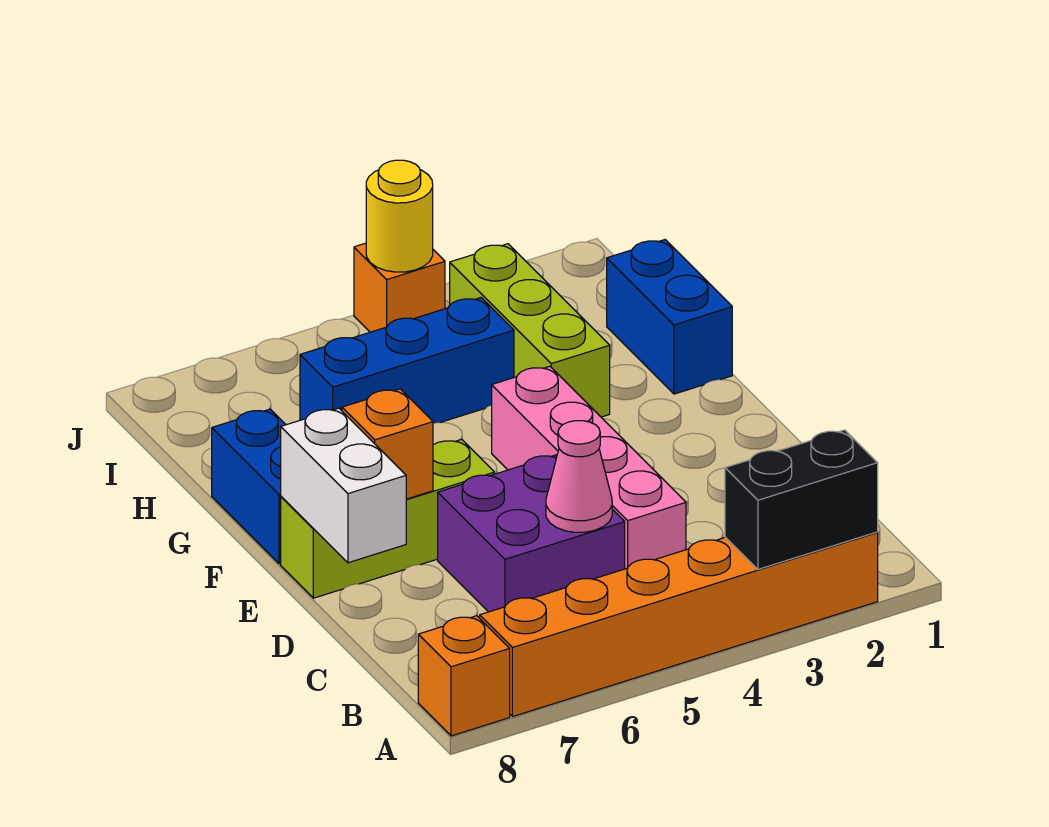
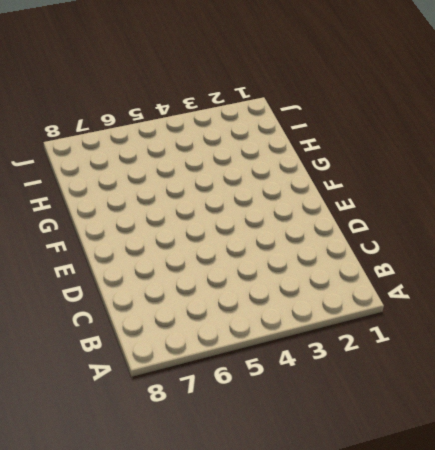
none -> orange 1x6 brick [480,532,878,717]
none -> orange 1x1 brick [418,616,510,736]
none -> pink 1x4 brick [492,366,686,569]

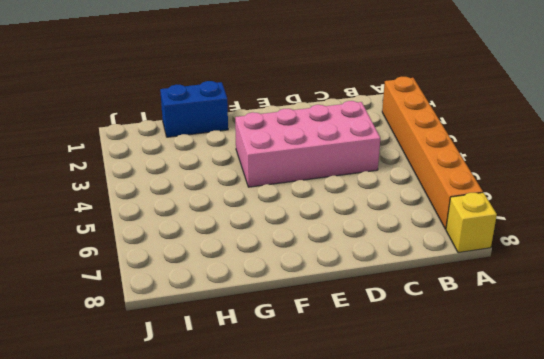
yellow 1x1 brick [446,193,497,253] -> orange 1x1 brick [418,616,510,736]
pink 2x4 brick [235,101,380,187] -> pink 1x4 brick [492,366,686,569]
none -> purple 2x2 brick [438,455,625,612]
none -> lime 1x3 brick [281,439,494,598]
none -> blue 1x2 brick [212,409,286,564]

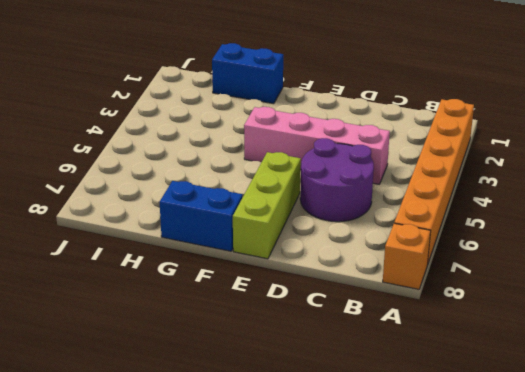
purple 2x2 round brick [300,138,374,222] -> purple 2x2 brick [438,455,625,612]
none -> lime 1x3 brick [450,244,610,417]
none -> blue 1x3 brick [300,298,514,423]
none -> orange 1x1 brick [354,243,445,332]

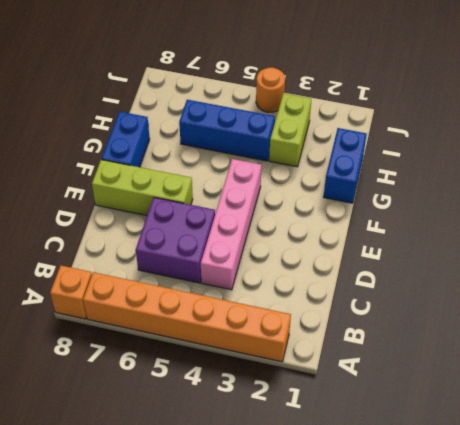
lime 1x2 brick [269,93,311,167] -> lime 1x3 brick [450,244,610,417]
orange 1x1 round brick [256,68,285,112] -> orange 1x1 brick [354,243,445,332]
none -> black 1x2 brick [725,430,878,569]
none -> pink 1x1 cone [546,421,612,532]
none -> white 1x2 brick [281,408,406,563]

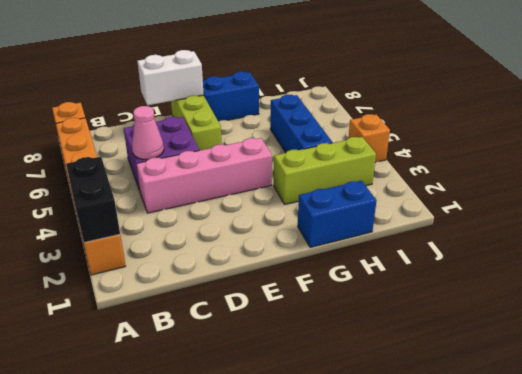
none -> orange 1x1 brick [342,389,433,499]
none -> yellow 1x1 round brick [366,160,433,272]

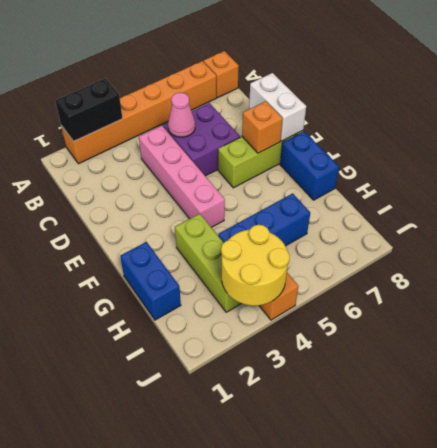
yellow 2x2 round brick [221,225,290,306] -> yellow 1x1 round brick [366,160,433,272]

